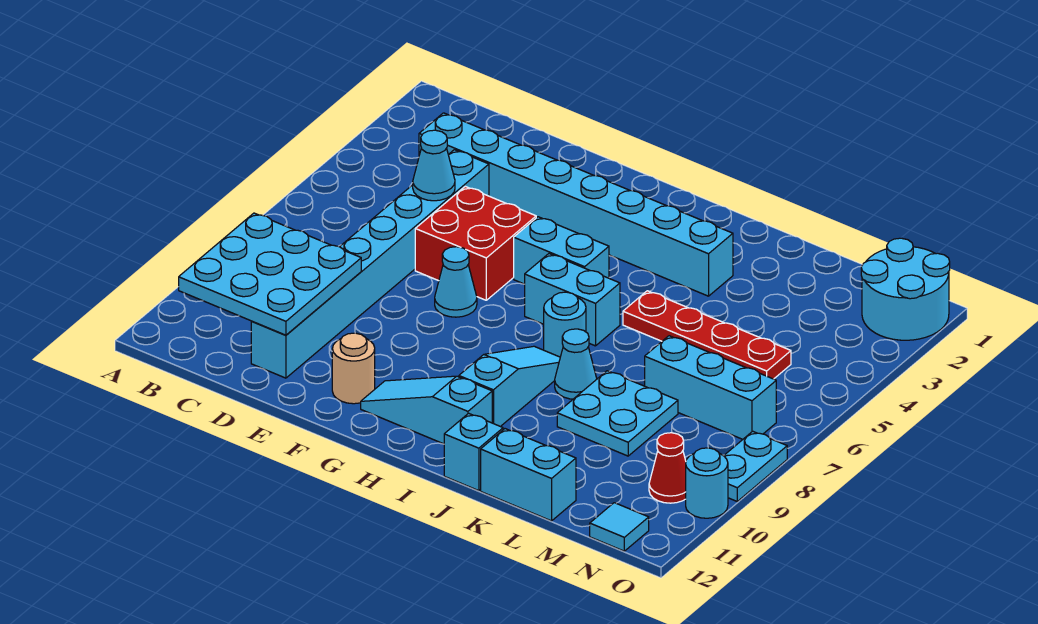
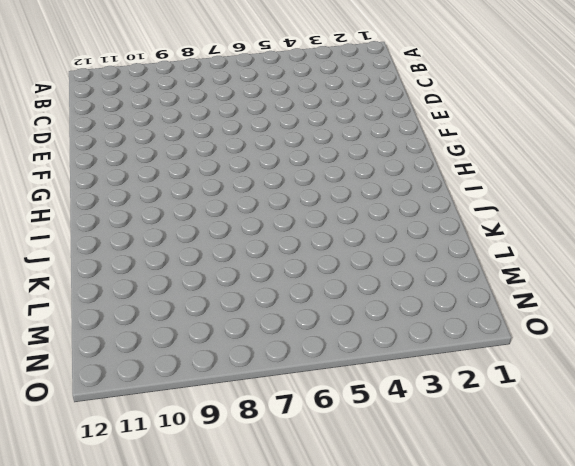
none -> cyan 1x8 brick [419,113,733,296]
none -> cyan 1x8 brick [251,150,489,378]
none -> red 2x2 brick [415,186,536,300]

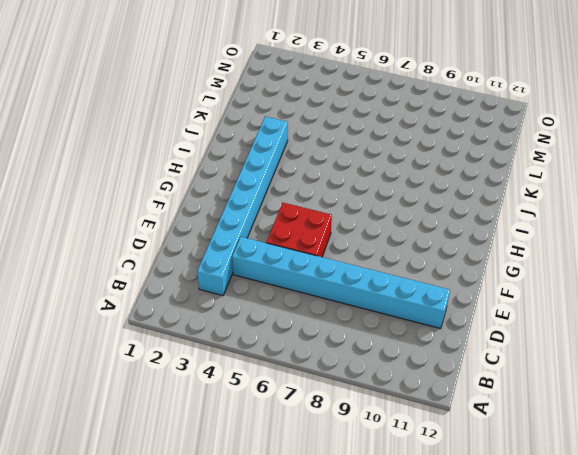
none -> cyan 1x1 cone [435,247,477,317]
none -> tan 1x1 round brick [332,333,375,404]
none -> cyan 1x2 brick [514,217,609,284]

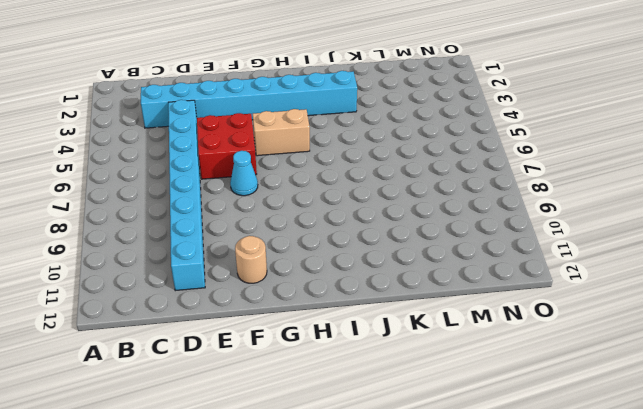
tan 1x2 brick [253,109,310,156] -> cyan 1x2 brick [514,217,609,284]
none -> cyan 1x3 slope [361,376,492,444]
none -> cyan 1x2 brick [525,254,620,346]
none -> cyan 1x1 round brick [544,292,586,357]

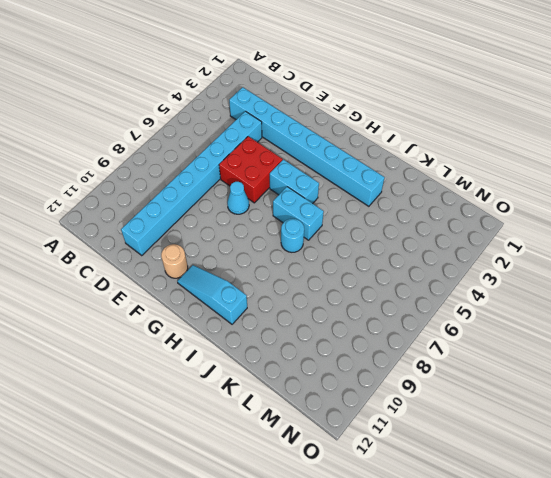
none -> cyan 1x3 slope [459,346,560,427]
none -> red 1x4 plate [623,291,791,379]
none -> cyan 1x1 cone [555,329,597,399]

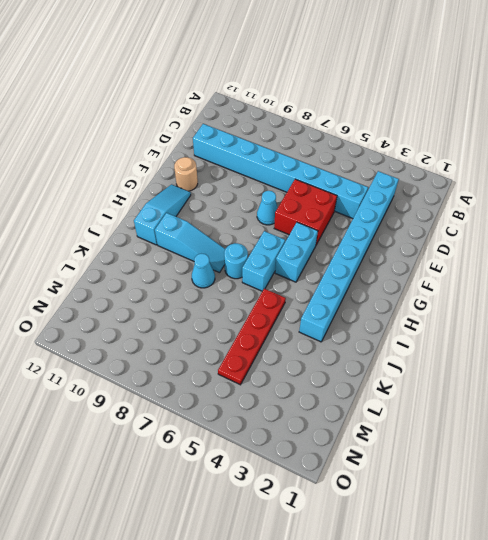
none -> cyan 1x1 brick [444,413,503,491]
none -> cyan 2x2 plate [557,371,678,456]
none -> cyan 1x2 brick [481,429,576,521]

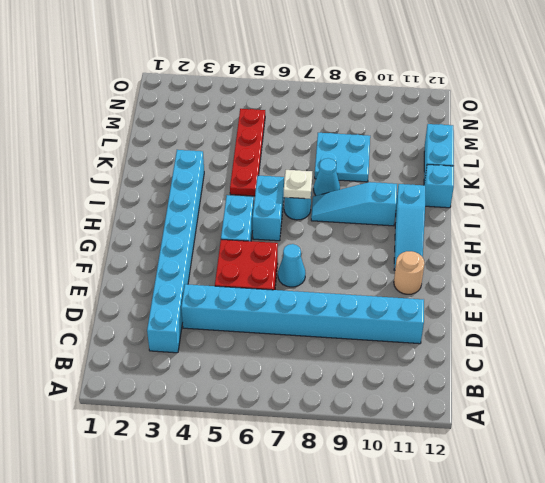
white 1x1 plate [284,170,312,199] -> none
none -> cyan 1x3 brick [645,336,776,440]
none -> cyan 2x2 round brick [861,238,950,340]
none -> red 1x1 cone [649,433,686,503]

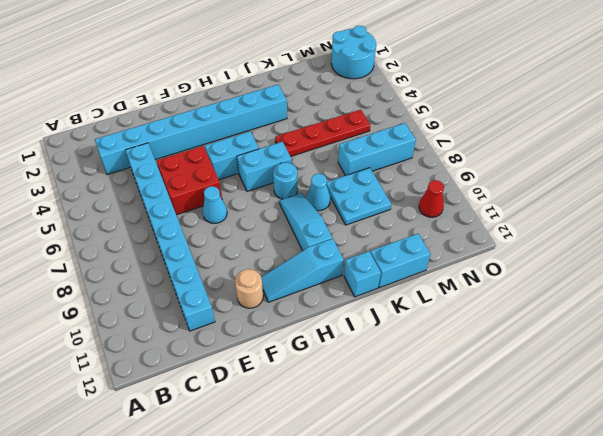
none -> cyan 1x1 tile [590,503,649,551]
none -> cyan 1x2 plate [724,431,787,501]
none -> cyan 1x1 round brick [686,448,728,518]

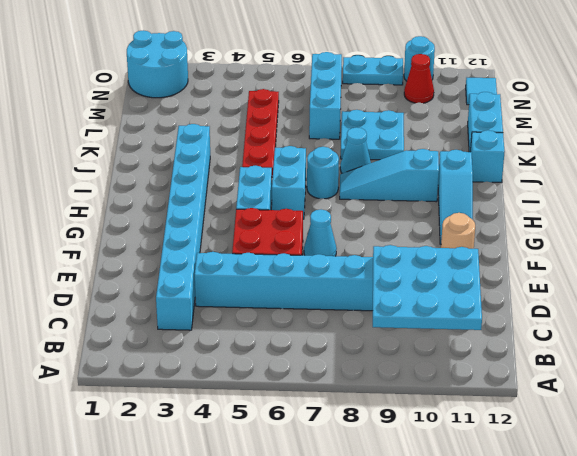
none -> cyan 1x1 cone [413,130,455,201]

